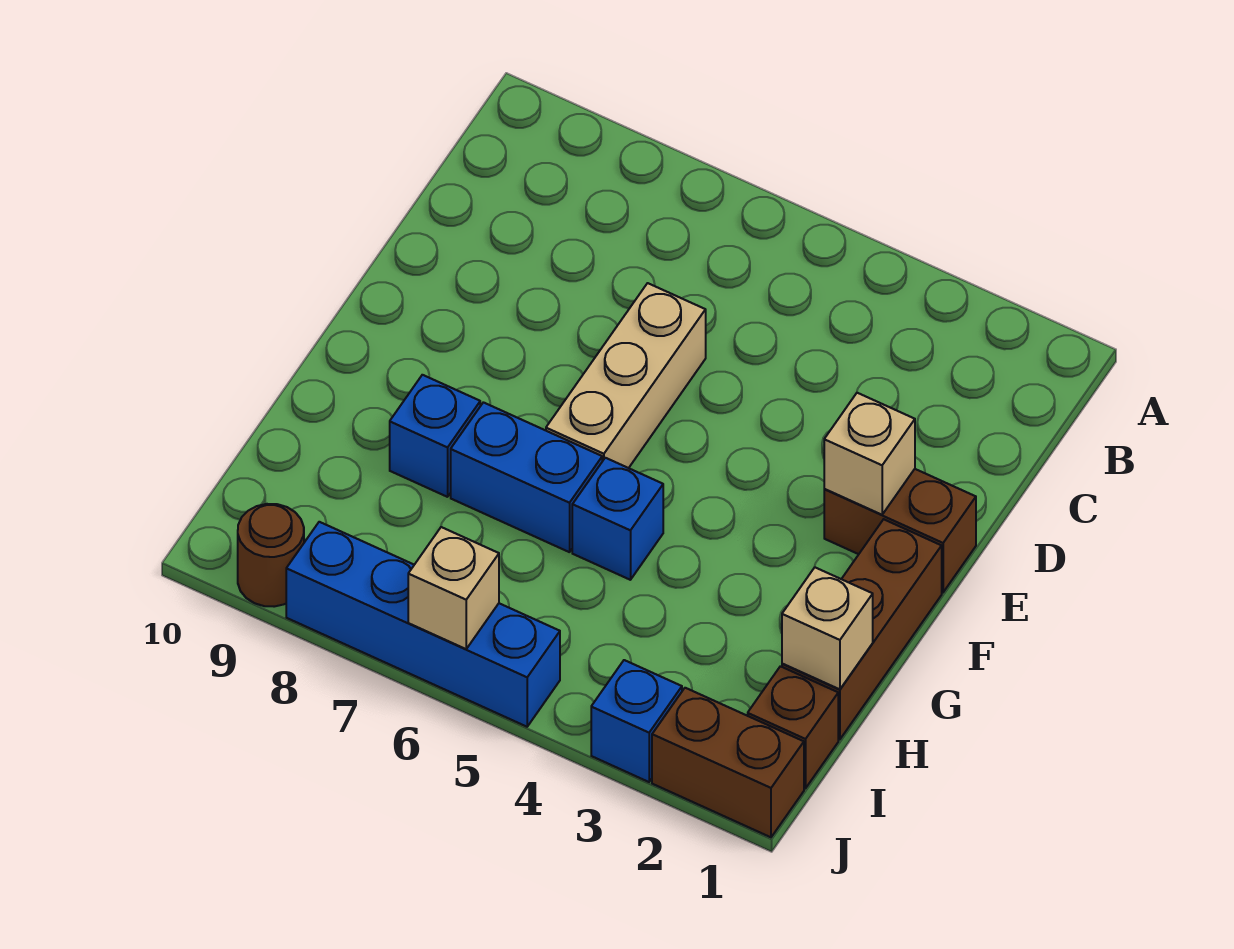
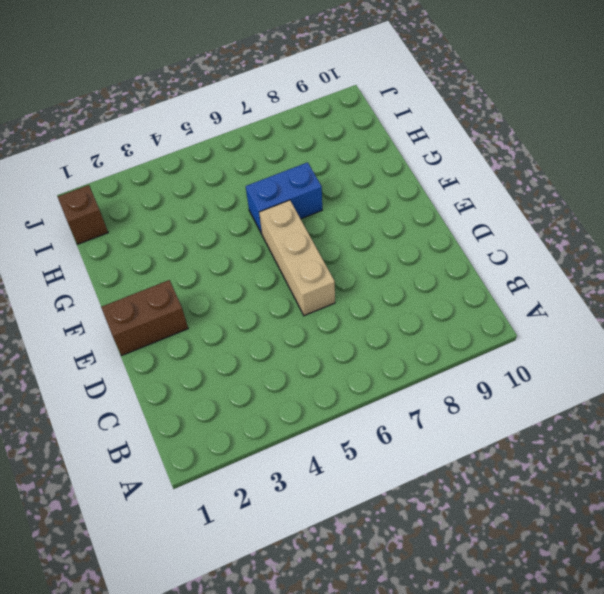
none -> brown 1x3 brick [782,519,942,739]
none -> blue 1x1 brick [572,458,663,580]
none -> blue 1x1 brick [390,375,480,497]

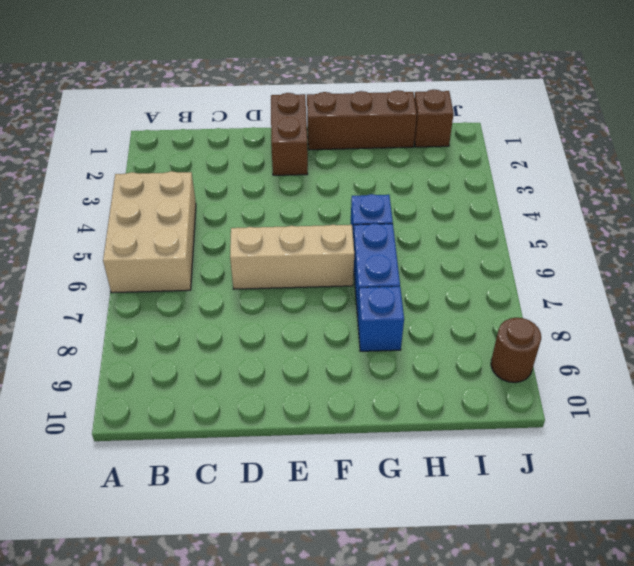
tan 2x3 brick [103,171,196,293] -> none
none -> brown 1x2 brick [652,688,804,837]
none -> blue 1x1 brick [591,660,682,782]
none -> blue 1x4 brick [286,522,560,727]

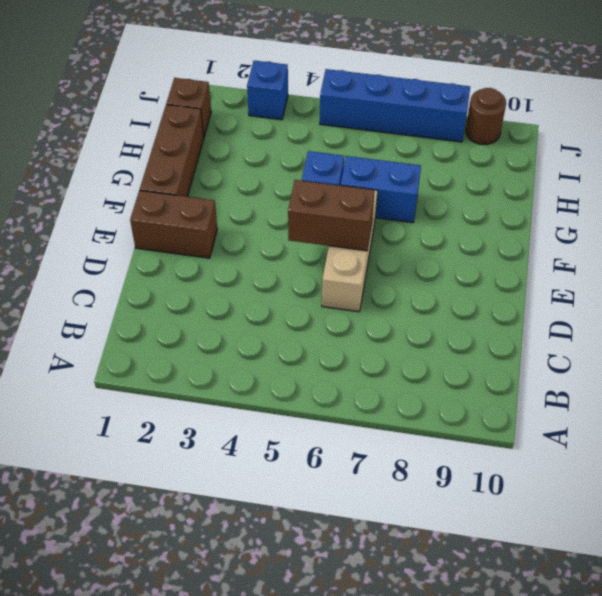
brown 1x2 brick [288,180,375,251] -> brown 1x2 brick moved to [652,688,804,837]
none -> blue 1x1 brick [390,375,480,497]
none -> tan 1x1 brick [824,393,915,515]
none -> tan 1x1 brick [782,567,873,689]

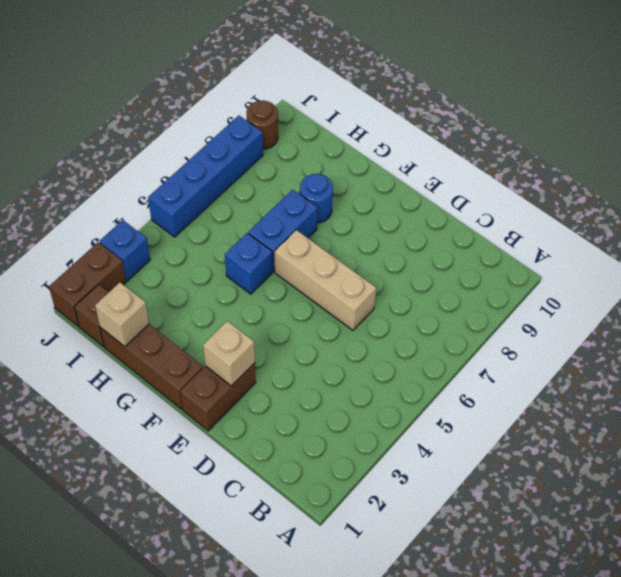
blue 1x1 round brick [300,174,333,223] -> blue 1x1 brick [390,375,480,497]
none -> tan 1x1 brick [408,527,499,649]

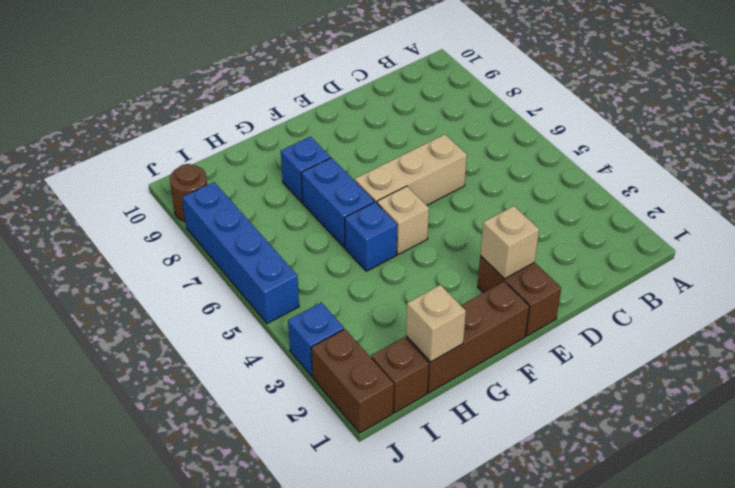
tan 1x1 brick [377,186,429,255] -> tan 1x1 brick moved to [408,527,499,649]

